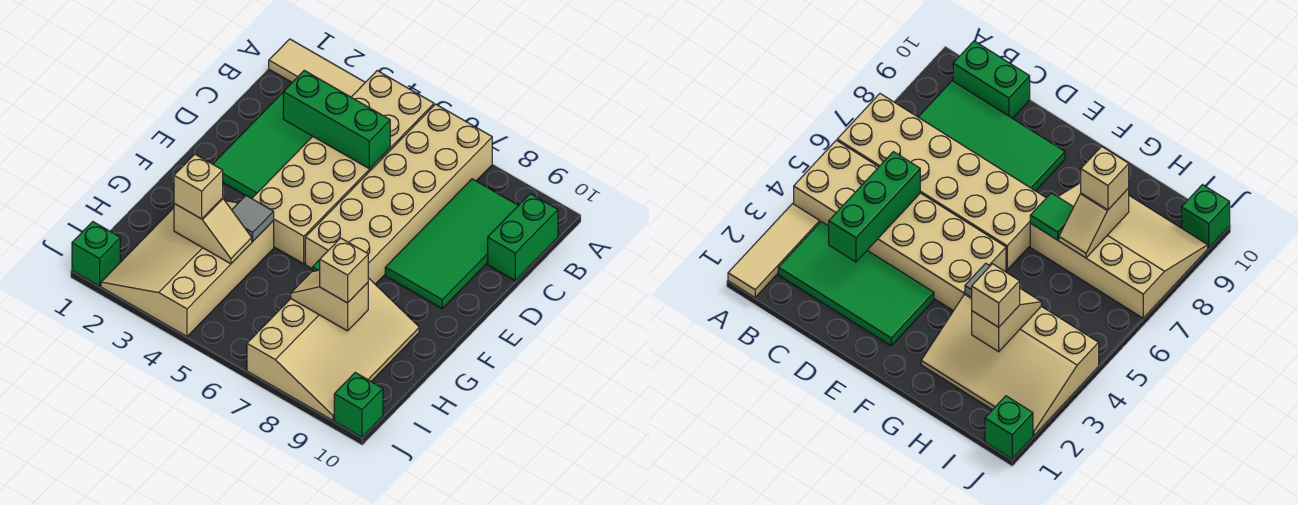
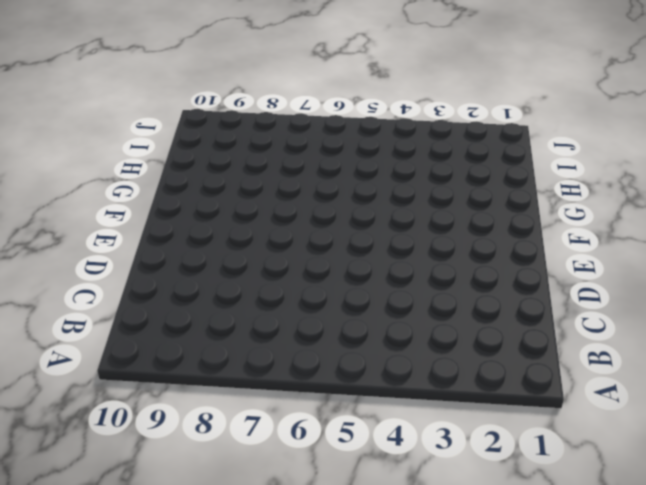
none -> tan 1x3 tile [269,39,365,97]
none -> tan 2x6 brick [252,71,434,264]
none -> tan 2x6 brick [305,104,492,284]

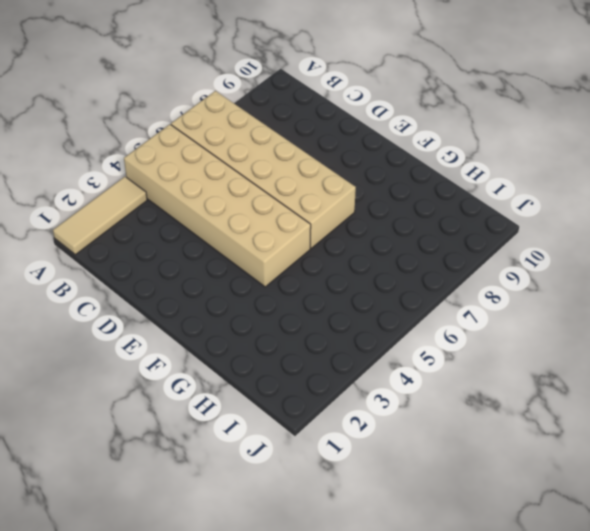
none -> green 2x4 tile [213,93,313,199]
none -> green 2x4 tile [385,179,519,308]
none -> green 1x2 brick [488,194,558,281]

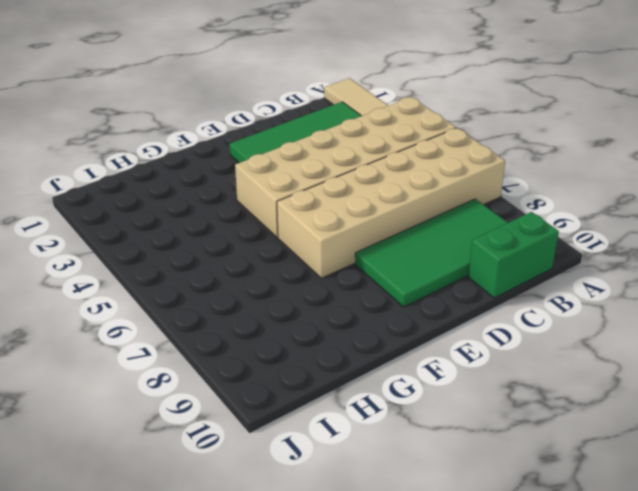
none -> tan 3x4 slope [101,201,274,336]
none -> tan 3x4 slope [247,278,419,420]
none -> green 1x1 brick [72,222,120,286]

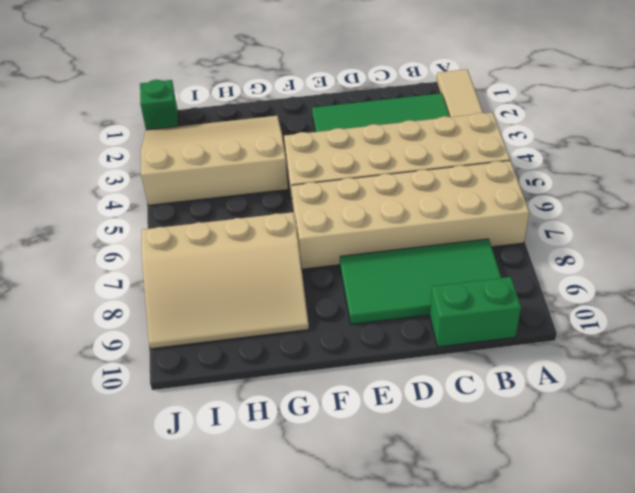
none -> green 1x1 brick [334,373,383,437]
none -> green 1x3 brick [283,70,390,169]
none -> grey 1x1 tile [232,196,274,241]

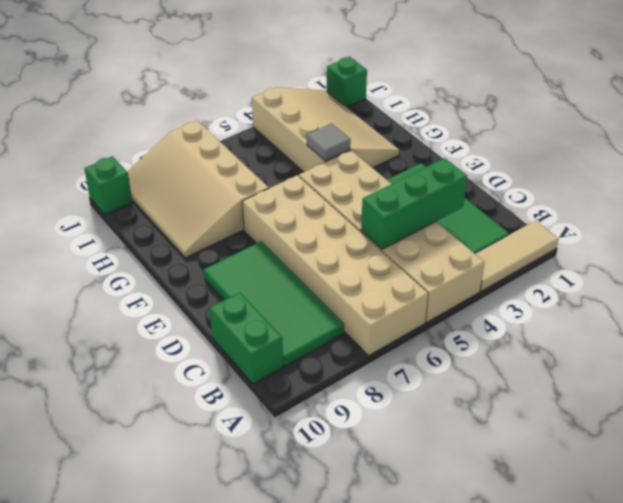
none -> green 1x1 tile [1030,193,1073,240]
none -> tan 1x2 slope [174,198,252,264]
none -> tan 1x2 slope [291,270,368,331]

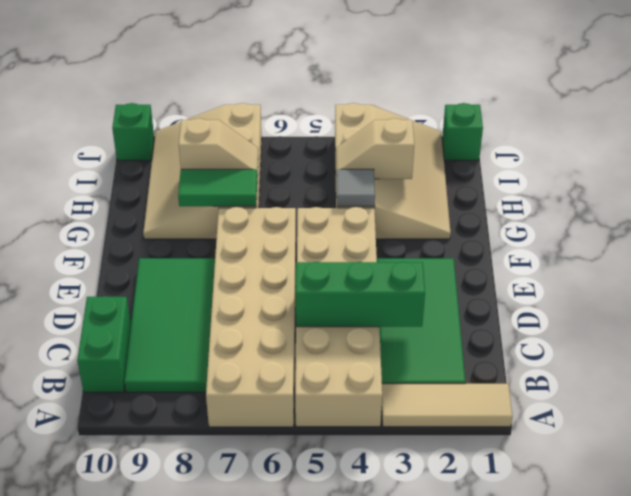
green 1x2 tile [178,169,257,206] -> green 1x1 tile [1030,193,1073,240]
none -> tan 1x1 brick [174,154,223,219]
none -> tan 1x1 brick [320,238,368,303]

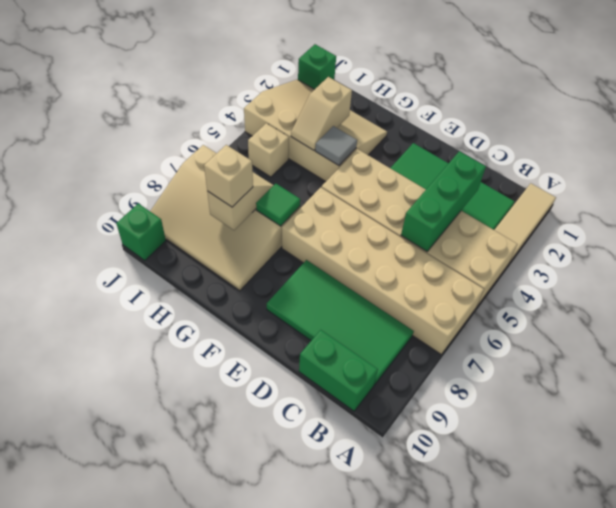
tan 1x1 brick [248,123,289,177] -> tan 1x1 brick moved to [174,154,223,219]

